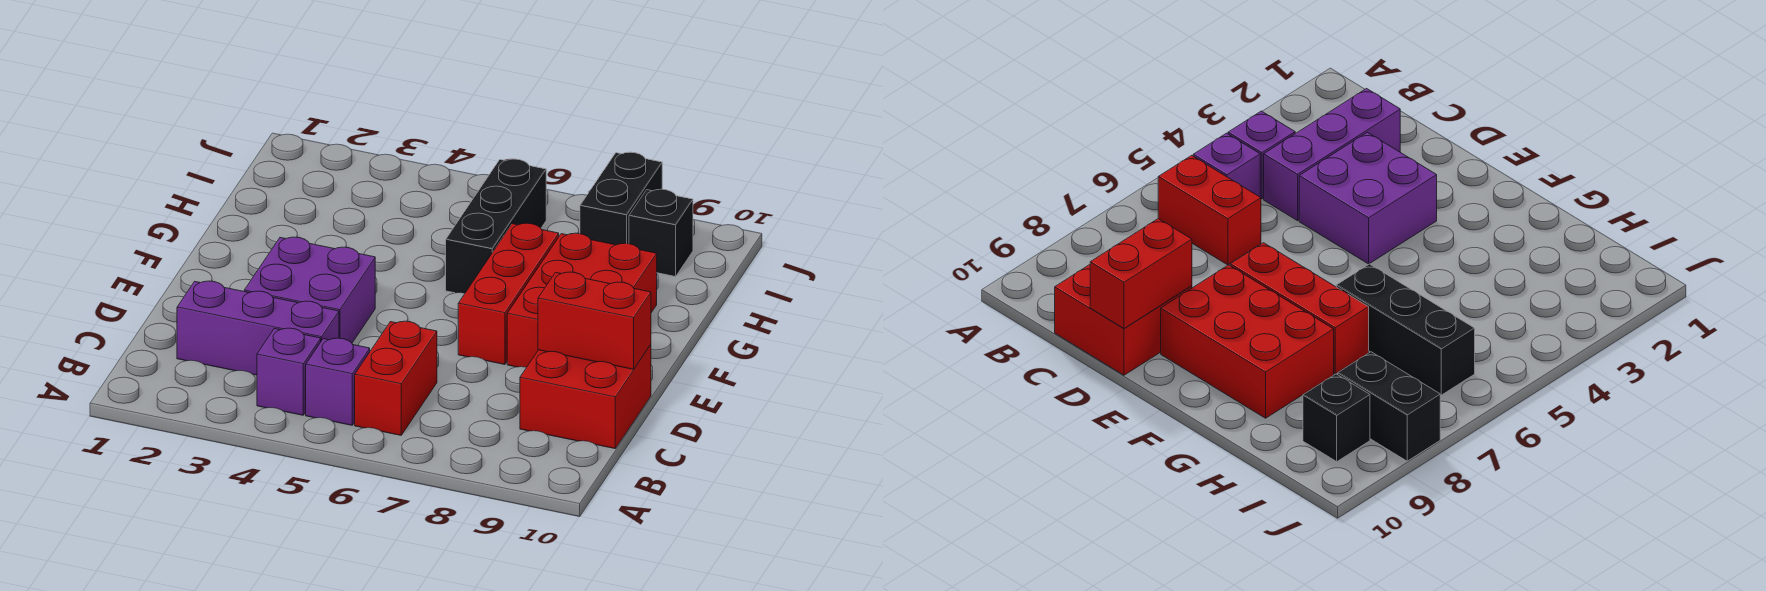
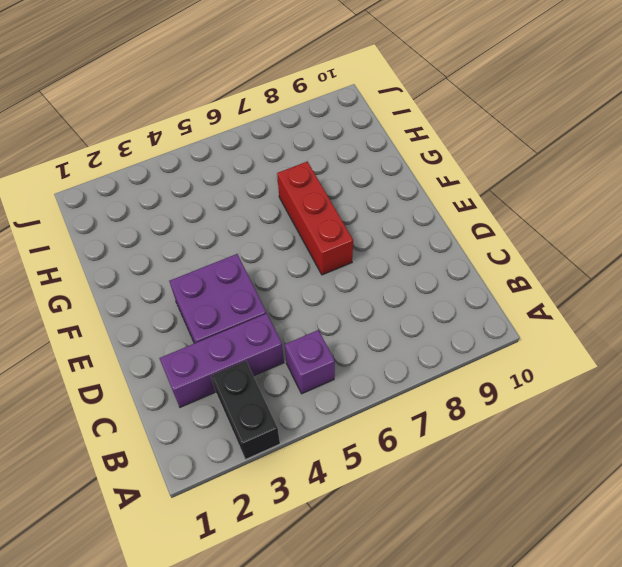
black 1x2 brick [211,361,280,460] -> black 1x2 brick moved to [580,152,662,245]
none -> purple 1x1 brick [257,328,321,415]
none -> red 1x2 brick [355,321,437,435]
none -> red 2x2 brick [520,345,651,449]

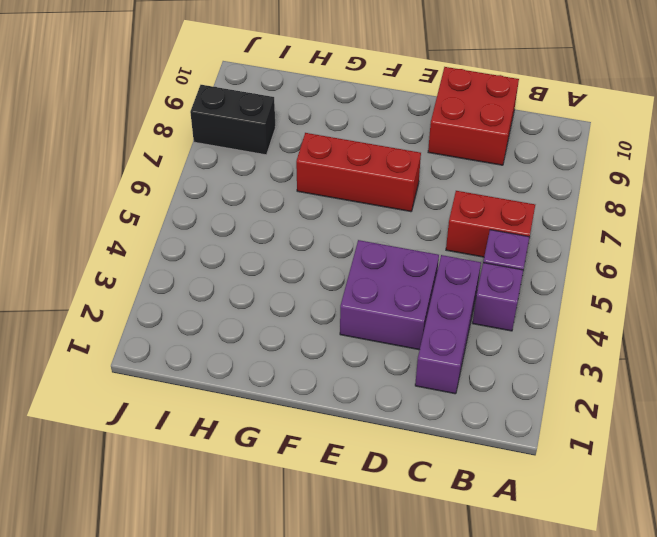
none -> red 2x3 brick [507,233,657,367]
none -> black 1x3 brick [446,159,546,293]
none -> black 1x1 brick [629,189,693,277]

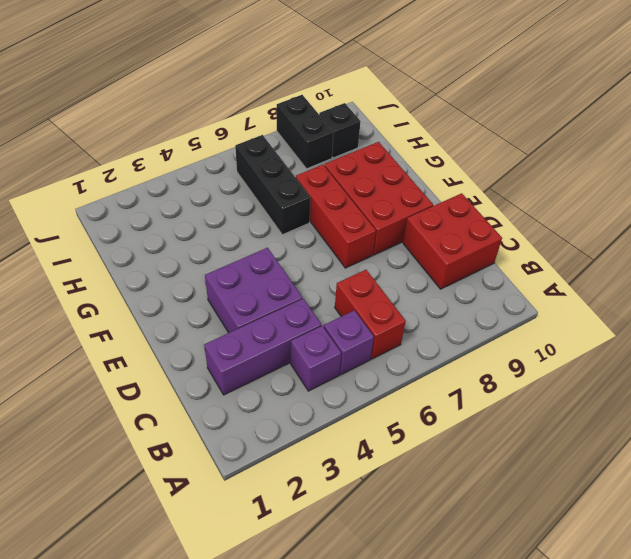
none -> red 1x2 brick [538,272,651,369]

